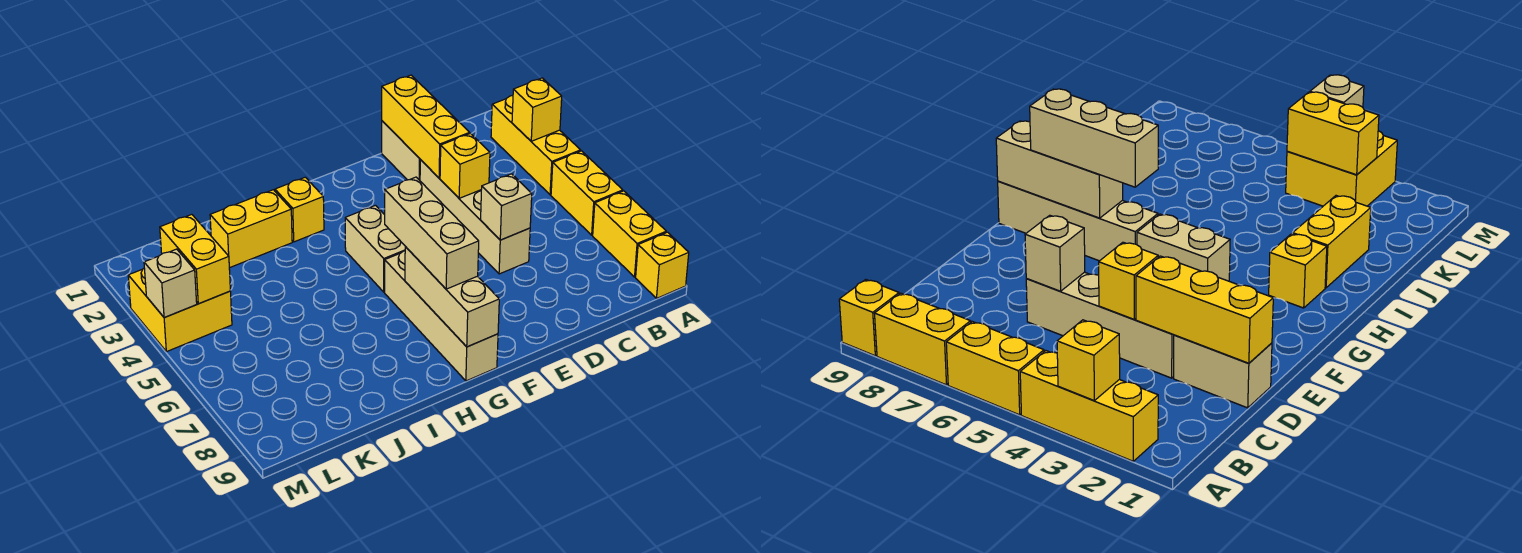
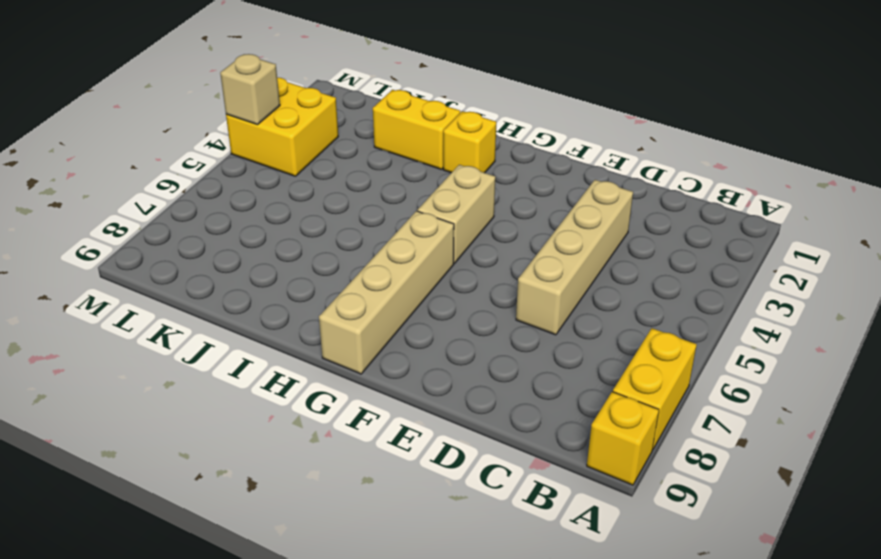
none -> yellow 1x3 brick [491,96,581,195]
none -> yellow 1x2 brick [551,151,623,235]
none -> tan 1x2 brick [382,121,420,180]

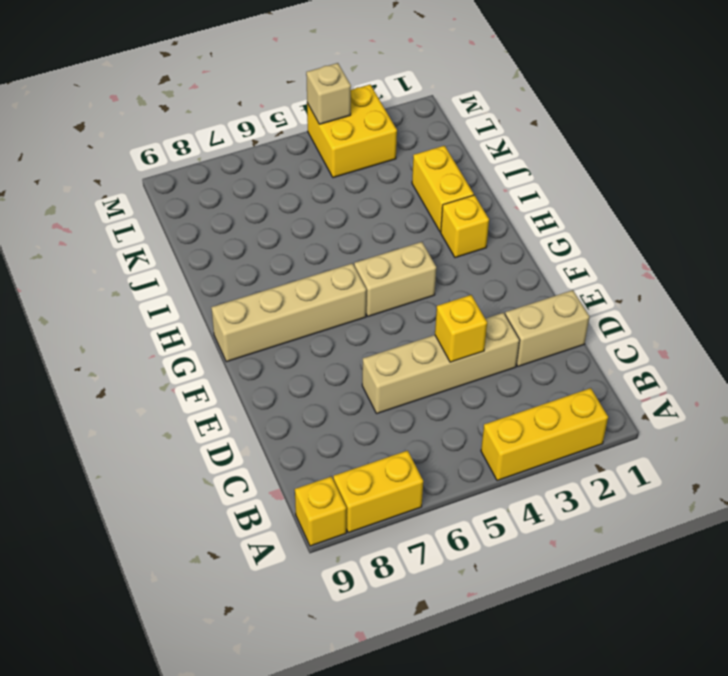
none -> yellow 1x2 brick [551,151,623,235]
none -> yellow 1x1 brick [512,78,562,141]
none -> yellow 1x3 brick [382,75,470,178]

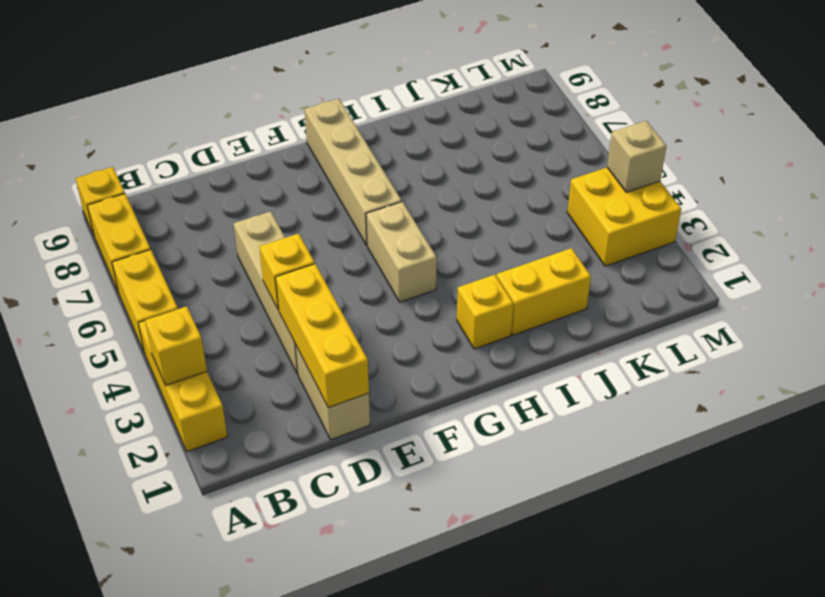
none -> tan 1x1 brick [481,174,532,240]
none -> tan 1x3 brick [405,247,499,347]
none -> yellow 1x2 brick [160,214,230,304]

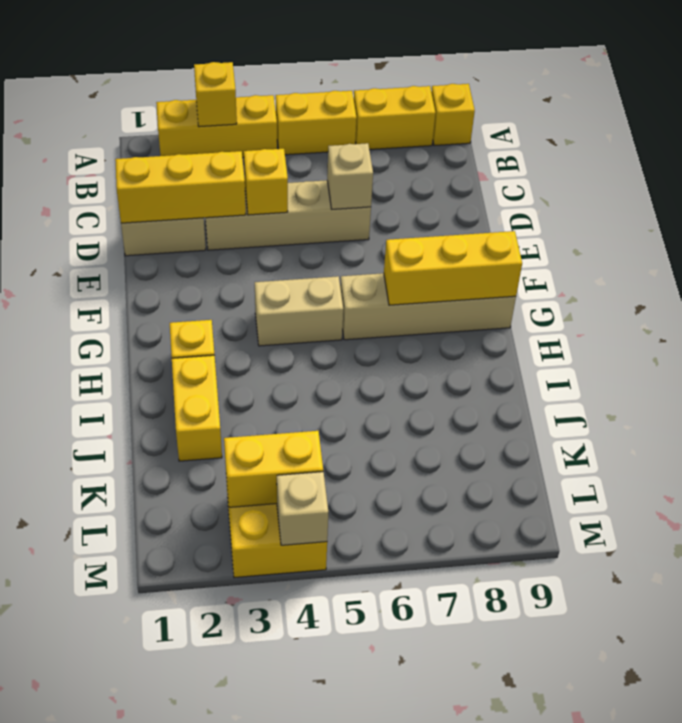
yellow 1x3 brick [384,231,522,305] -> tan 1x3 brick [405,247,499,347]
none -> tan 1x3 brick [385,177,479,289]

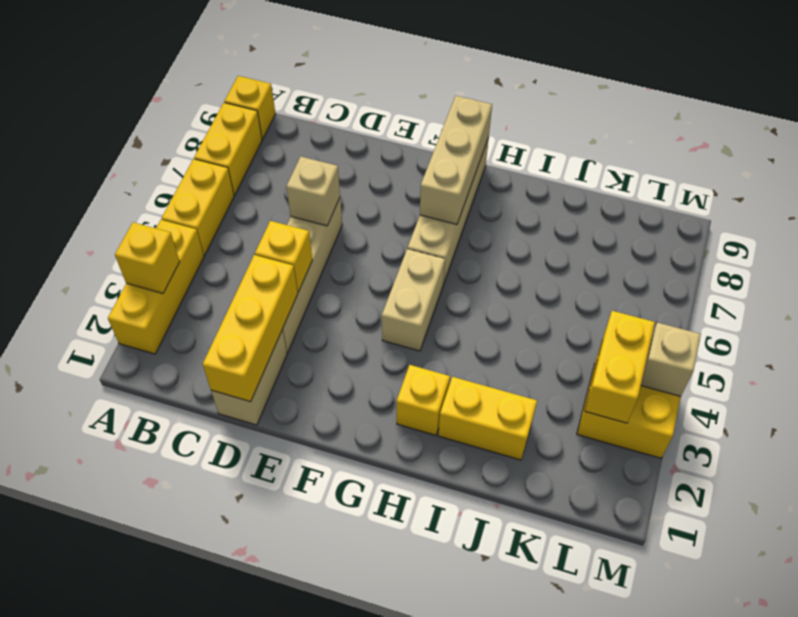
none -> tan 1x3 brick [385,177,479,289]

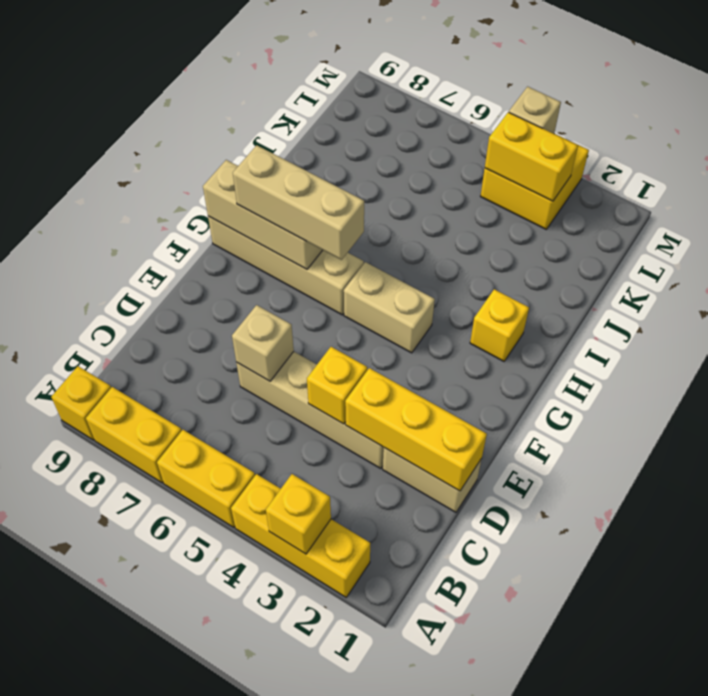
none -> yellow 1x2 brick [210,190,292,268]

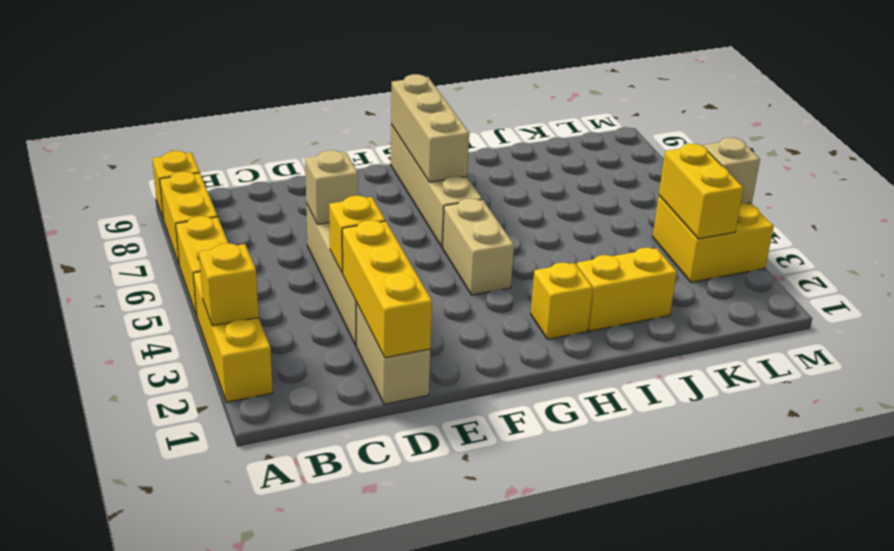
none -> tan 1x3 brick [385,177,479,289]

